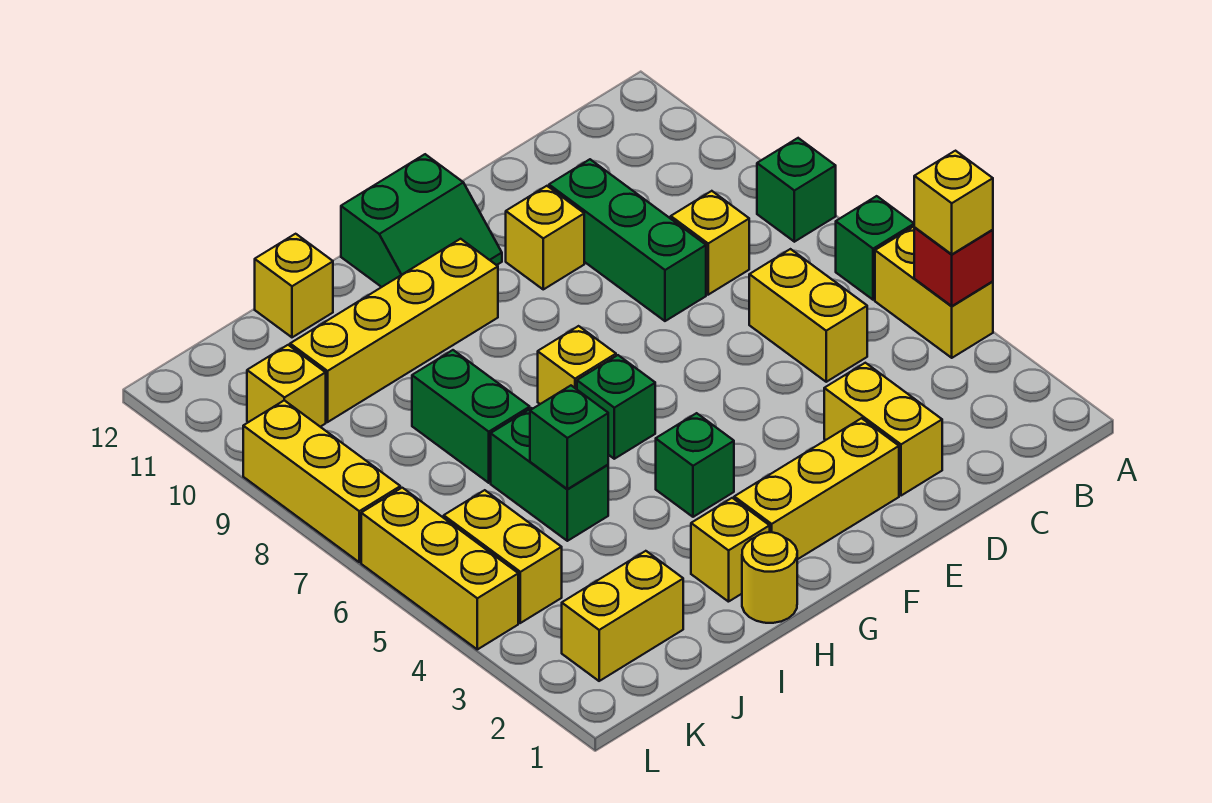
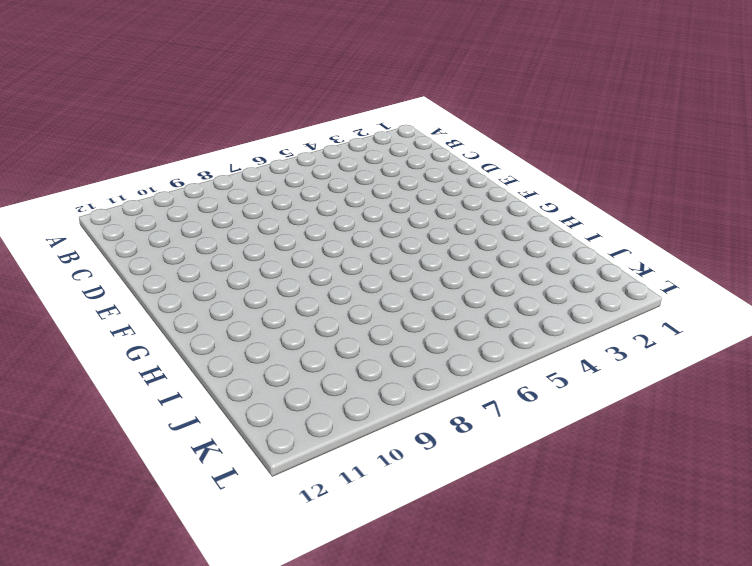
none -> yellow 1x2 brick [875,227,993,358]
none -> green 1x1 brick [836,196,914,300]
none -> green 1x1 brick [757,138,836,242]

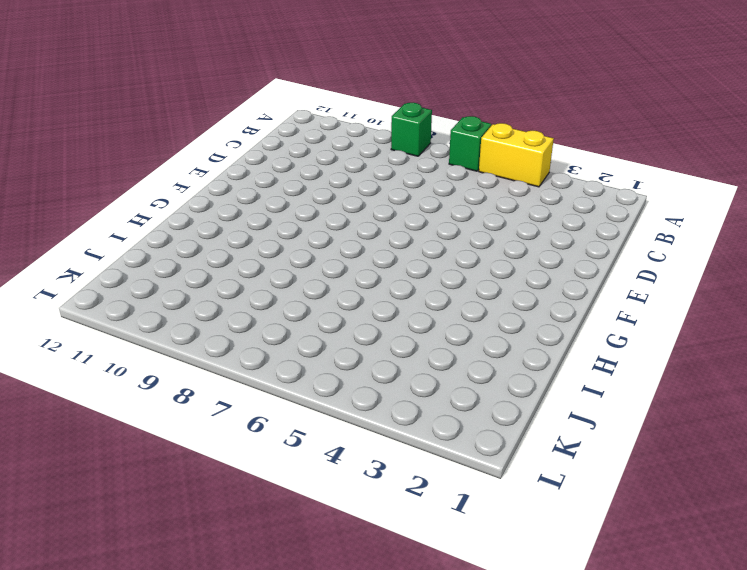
none -> yellow 1x2 brick [749,249,867,382]
none -> yellow 1x1 brick [671,191,749,295]
none -> yellow 1x2 brick [824,363,942,496]

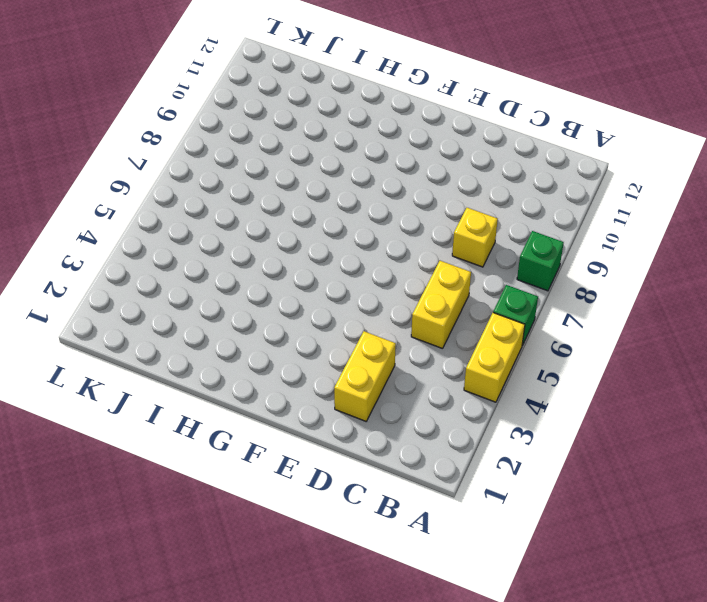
none -> green 1x3 brick [549,159,706,321]
none -> yellow 1x3 brick [734,418,899,559]
none -> yellow 1x1 brick [506,186,584,289]

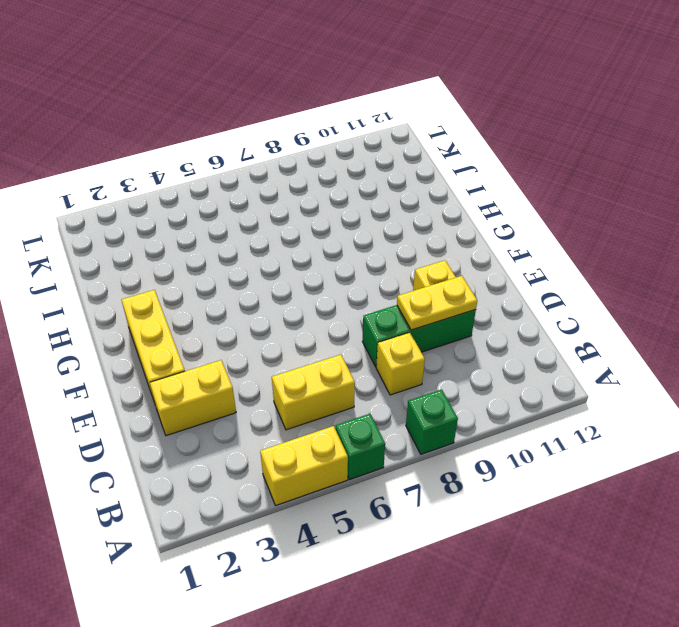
yellow 1x2 plate [397,276,477,330] -> none
none -> green 2x2 slope [341,154,502,287]
none -> green 1x1 brick [656,413,734,517]
none -> green 1x1 brick [577,355,655,459]

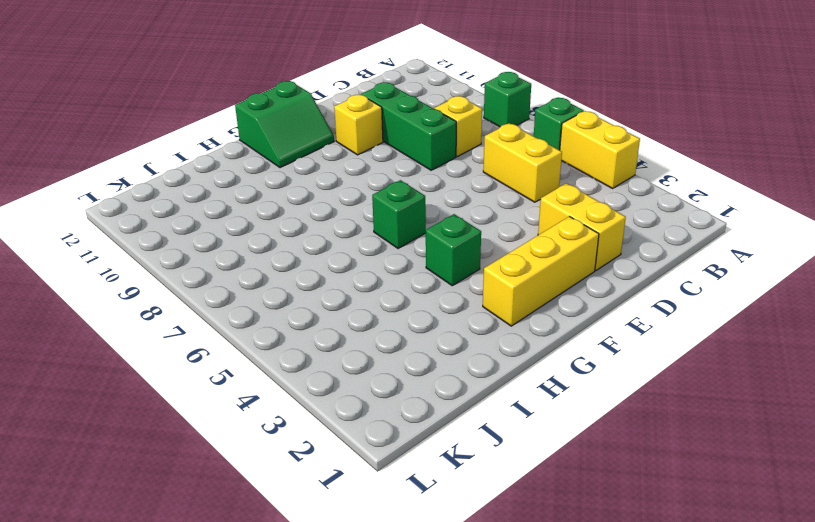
none -> yellow 1x1 brick [538,326,616,404]
none -> yellow 1x4 brick [290,239,498,422]
none -> yellow 1x1 round brick [742,532,797,623]

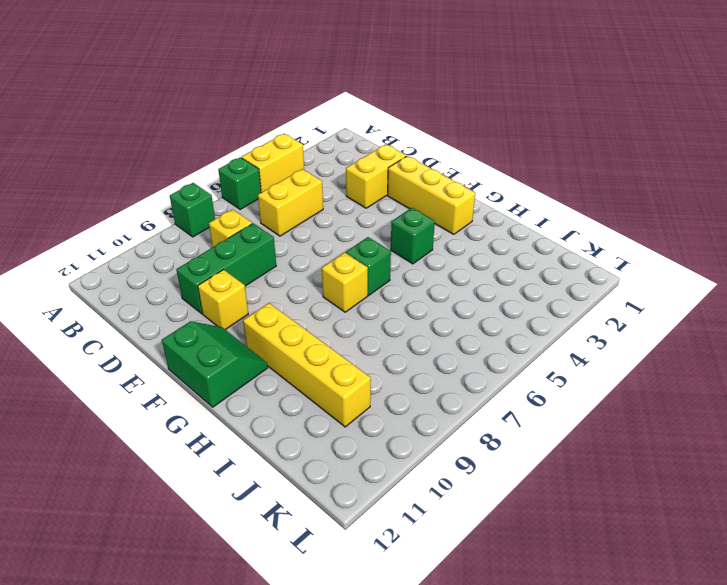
none -> yellow 1x1 round brick [742,532,797,623]
none -> yellow 1x1 brick [691,498,770,602]
none -> green 1x2 brick [491,408,608,541]

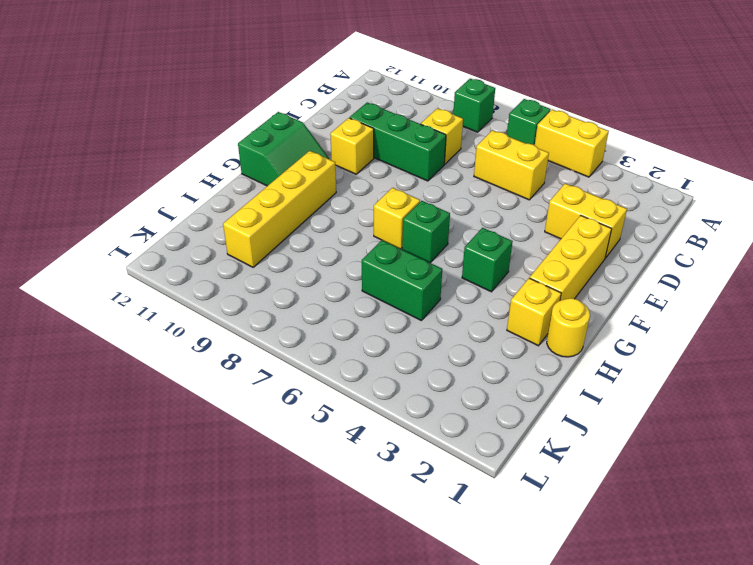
none -> green 1x2 brick [412,350,530,483]
none -> yellow 1x1 brick [255,234,333,337]
none -> yellow 1x2 brick [562,551,683,681]

